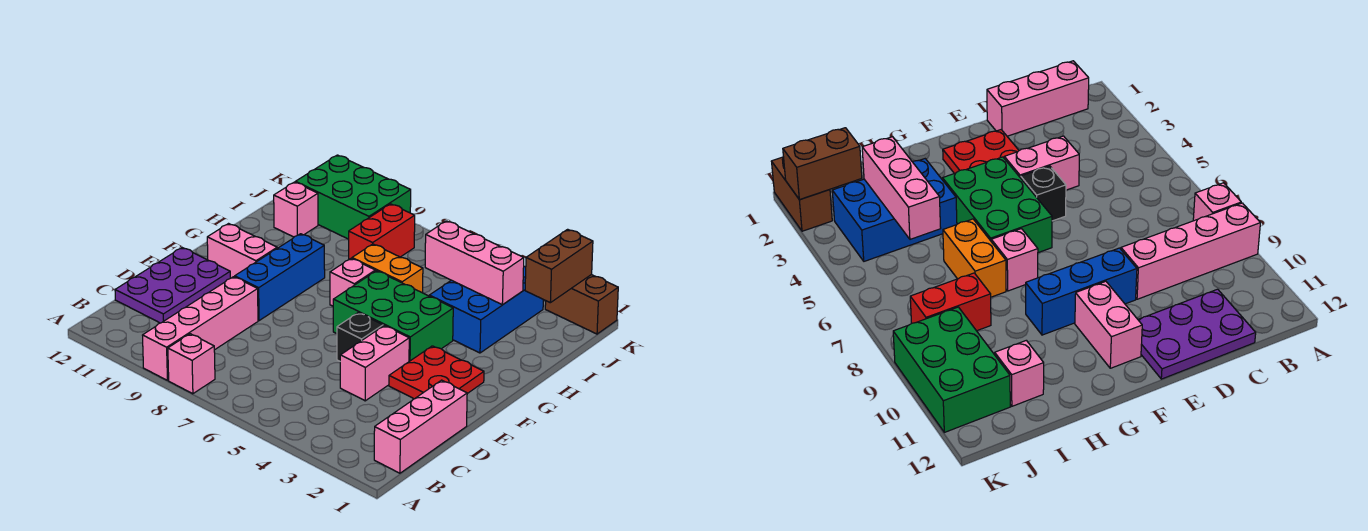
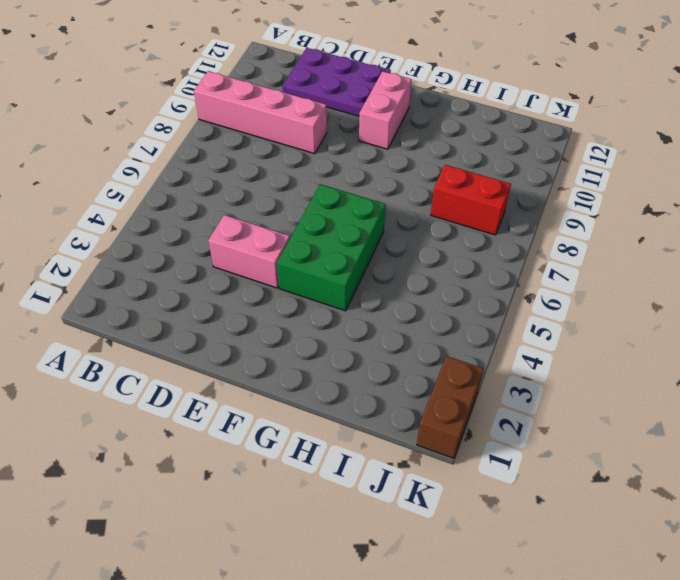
none -> pink 1x1 brick [168,334,215,394]
none -> pink 1x3 brick [374,380,467,473]
none -> red 2x2 plate [389,346,484,399]

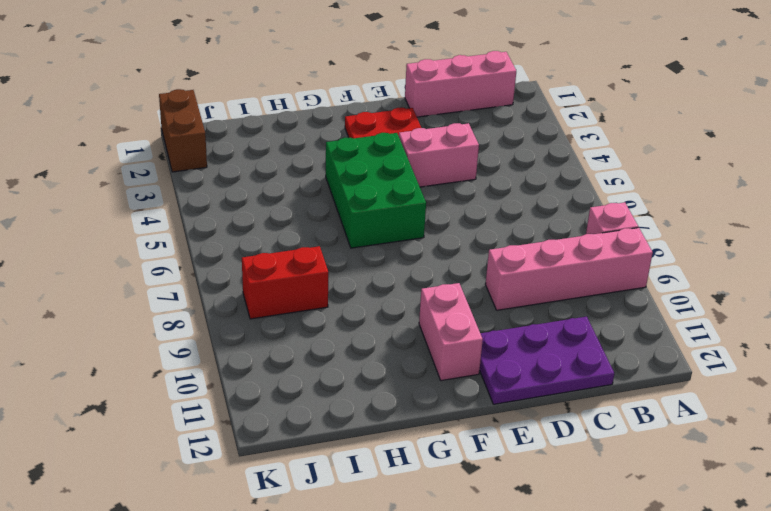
none -> black 1x1 brick [337,313,383,361]
none -> blue 1x3 brick [235,234,325,321]
none -> pink 1x1 brick [330,258,375,306]

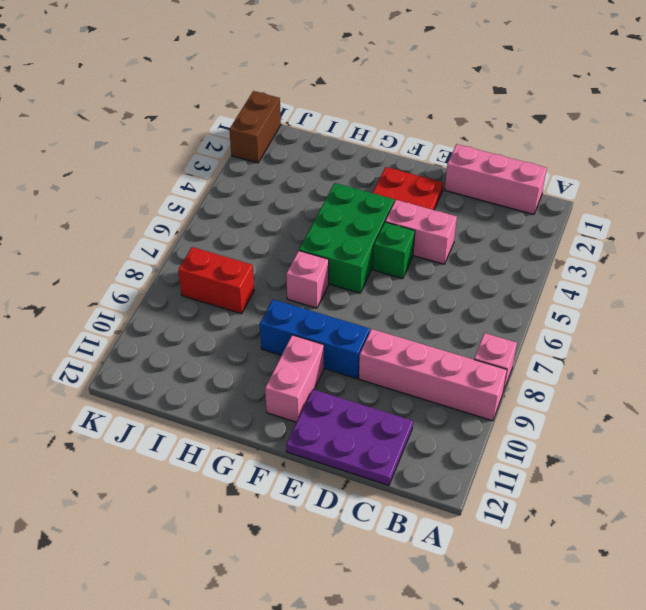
green 1x1 brick [373,222,415,279] -> black 1x1 brick [337,313,383,361]
none -> blue 2x3 brick [429,266,543,353]
none -> orange 1x2 brick [352,244,423,293]
none -> pink 1x1 brick [274,182,318,237]

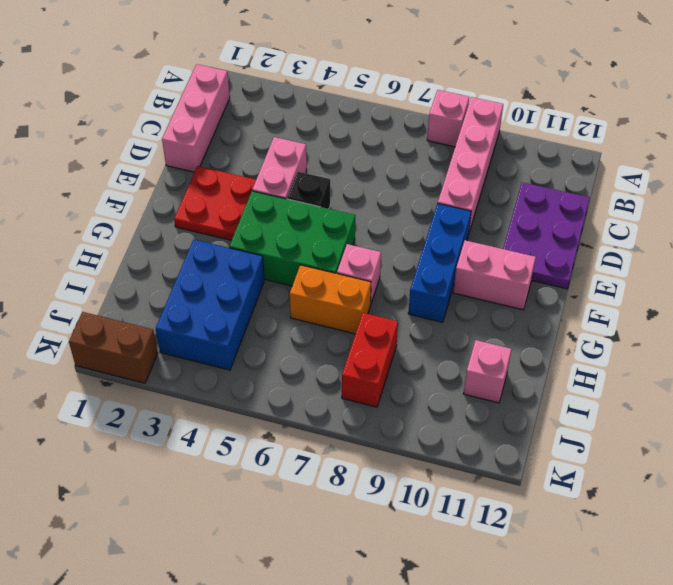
none -> green 2x3 brick [296,155,411,239]
none -> pink 1x3 brick [425,221,524,305]
none -> brown 1x2 brick [525,229,593,303]

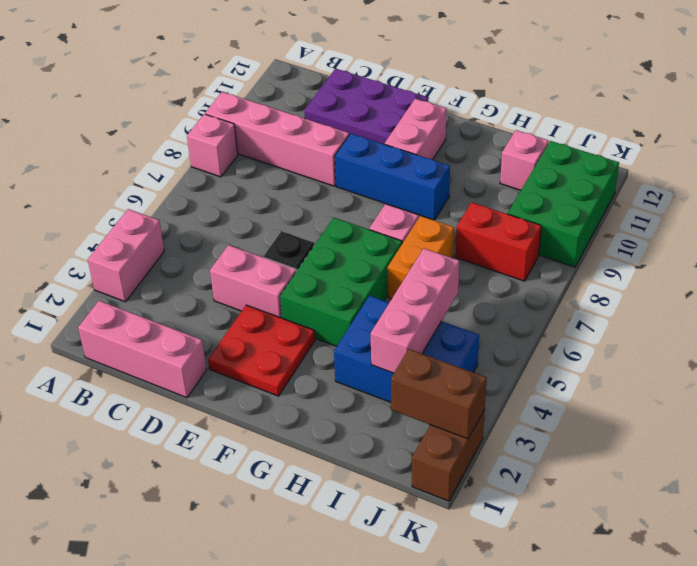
pink 1x2 brick [88,209,164,302] -> none

